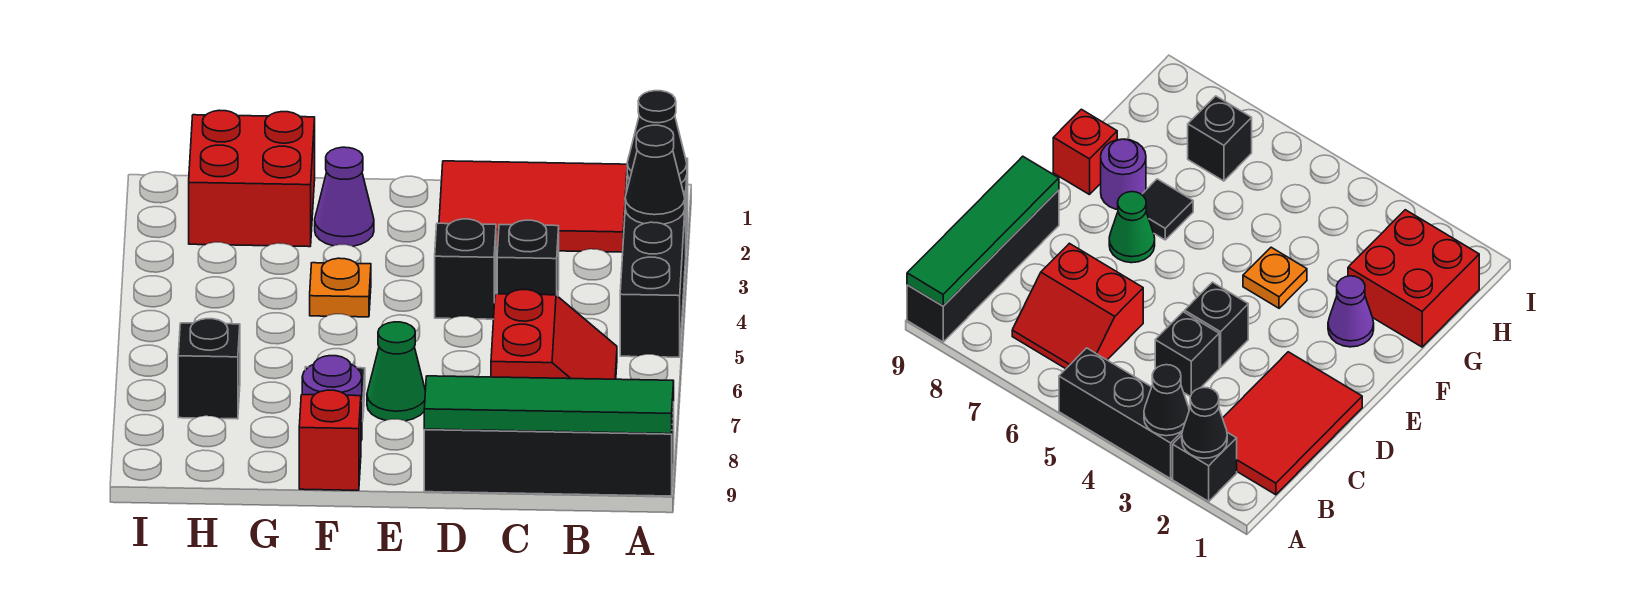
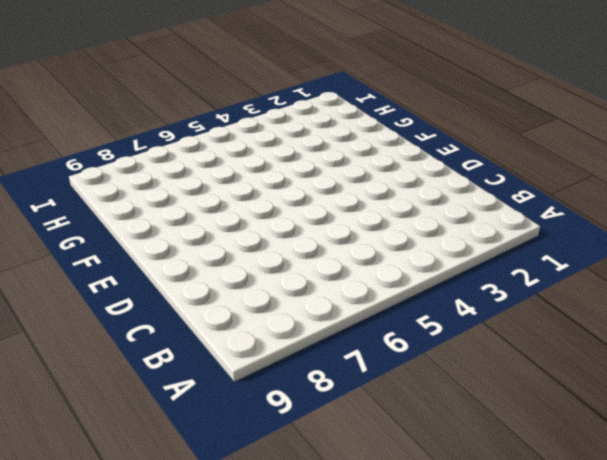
none -> black 1x1 brick [1173,432,1237,501]
none -> black 1x3 brick [620,193,686,357]
none -> black 1x4 brick [424,402,674,496]

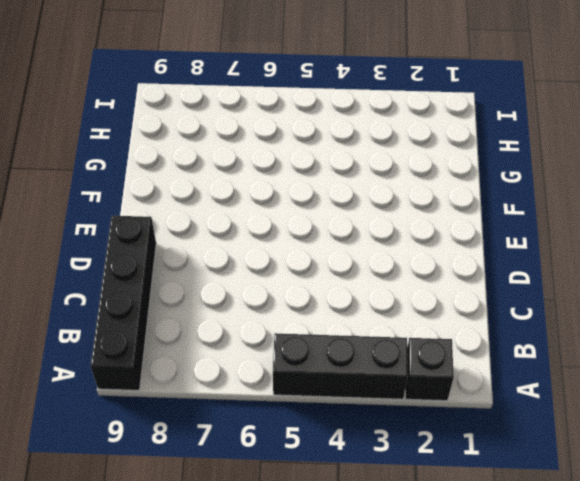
none -> red 2x3 tile [439,161,627,252]
none -> red 2x2 slope [491,290,617,379]
none -> black 1x1 brick [497,220,559,296]

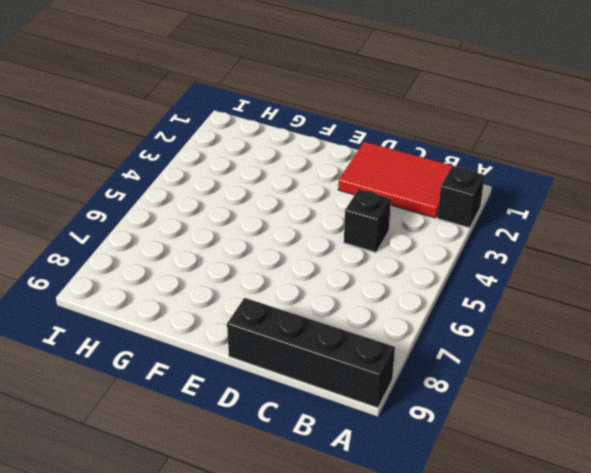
none -> black 1x3 brick [620,193,686,357]
none -> red 2x2 slope [491,290,617,379]
none -> black 1x1 brick [435,219,496,319]

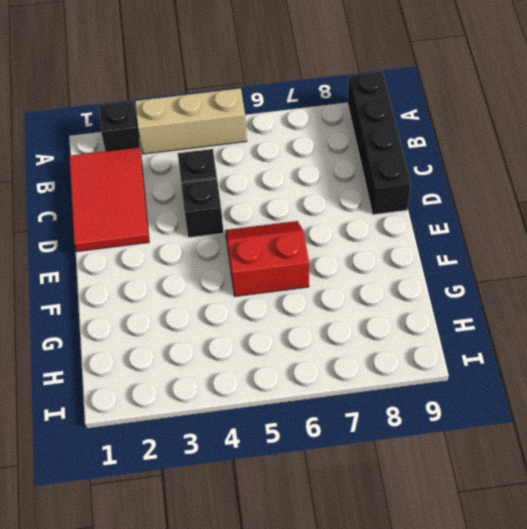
tan 1x3 brick [135,88,247,154] -> black 1x3 brick [620,193,686,357]
red 2x2 slope [225,221,309,296] -> red 2x2 slope moved to [491,290,617,379]
none -> green 1x1 cone [367,322,425,421]
none -> purple 1x1 cone [315,147,374,246]
none -> orange 1x1 plate [310,258,371,317]

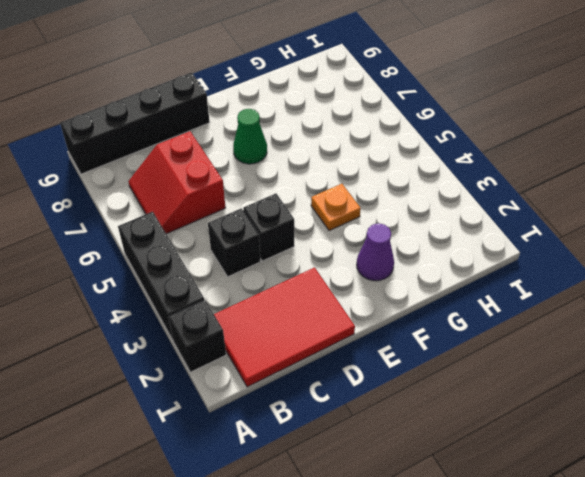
none -> black 1x1 tile [1142,179,1193,240]
none -> purple 1x1 round brick [302,356,362,440]
none -> red 1x1 brick [299,390,361,490]

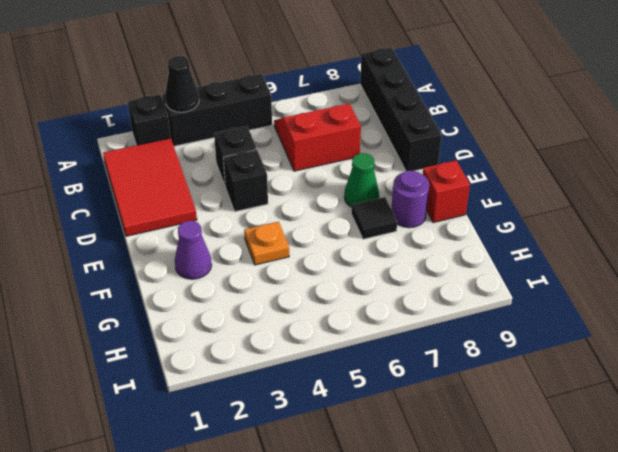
none -> red 2x2 brick [189,110,315,247]
none -> black 1x1 brick [178,319,240,419]
none -> black 1x1 cone [627,91,687,183]

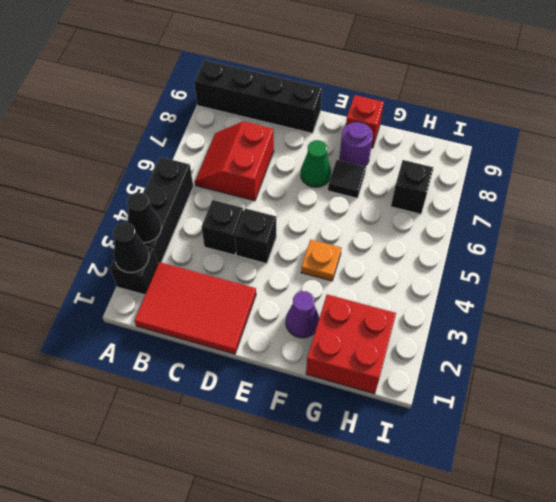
none -> green 1x4 tile [424,376,674,434]

